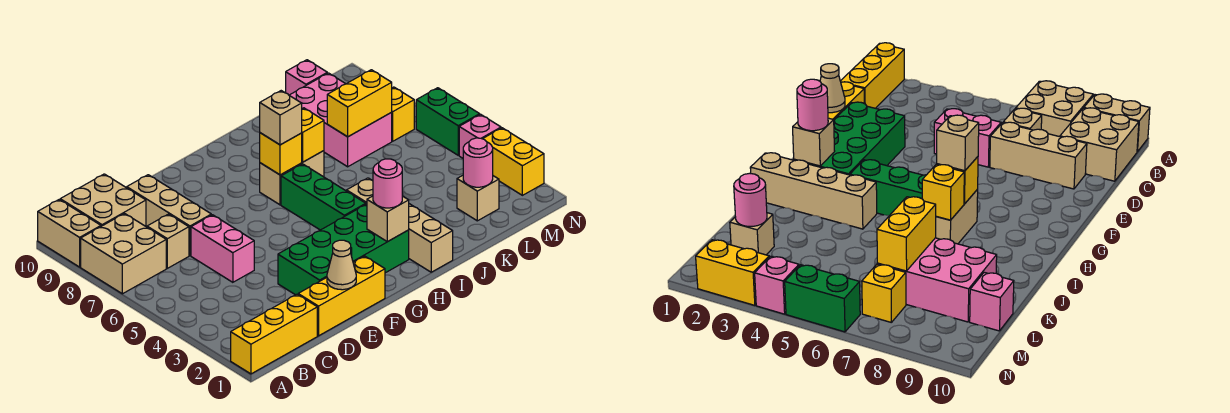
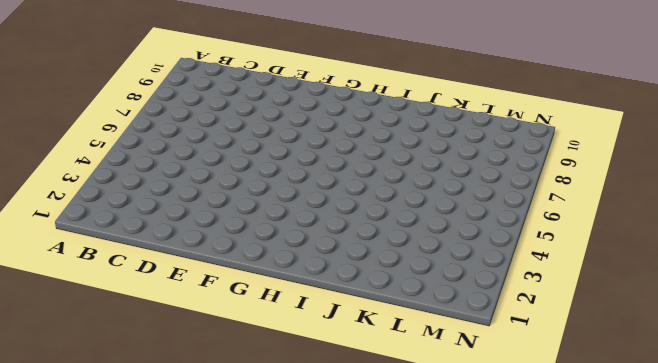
none -> yellow 1x3 brick [231,294,317,374]
none -> tan 2x2 brick [81,214,166,294]
none -> tan 1x2 brick [38,200,101,267]

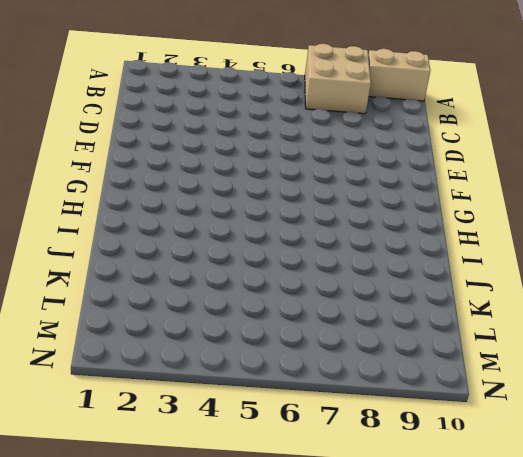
none -> yellow 1x3 brick [231,294,317,374]
none -> tan 2x2 brick [60,174,146,226]
none -> tan 1x1 brick [147,214,189,268]

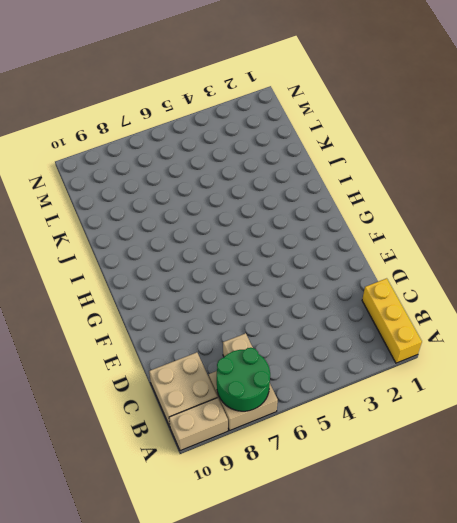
green 2x2 round brick [217,348,270,411] -> none
none -> yellow 1x3 brick [298,256,385,336]
none -> pink 1x2 brick [191,215,254,282]
none -> tan 1x3 brick [127,175,211,256]

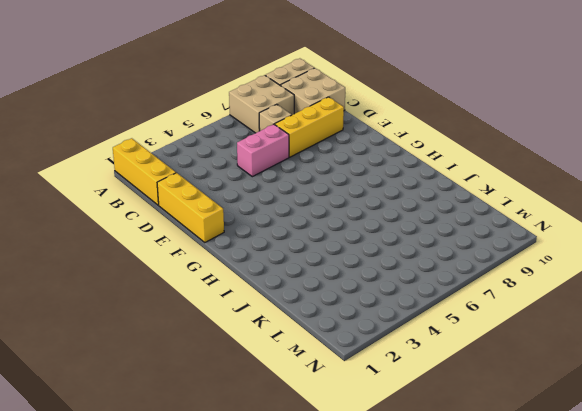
yellow 1x3 brick [275,97,344,157] -> tan 1x3 brick [127,175,211,256]
none -> green 2x4 brick [278,204,409,295]
none -> green 1x3 brick [281,164,366,230]
none -> tan 1x2 brick [260,151,324,205]

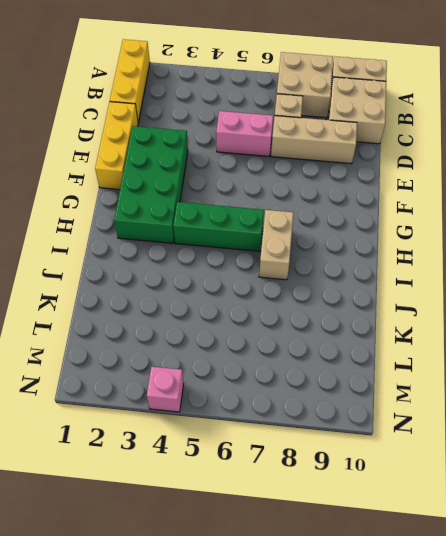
none -> tan 1x4 brick [347,178,453,272]
none -> pink 2x3 brick [289,73,392,167]
none -> tan 1x1 brick [457,175,499,221]

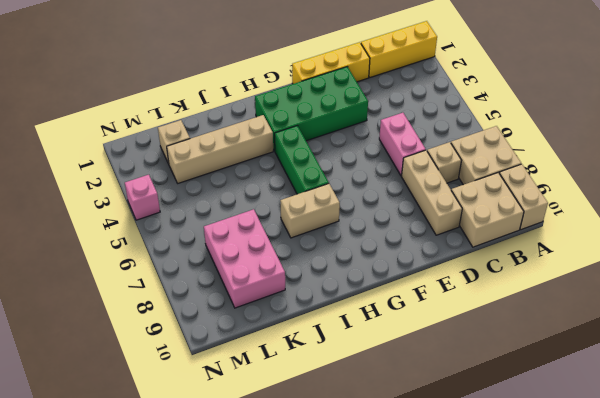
tan 1x4 brick [167,115,273,183] -> tan 1x4 brick turned to [347,178,453,272]
none -> pink 1x1 brick [286,60,327,95]
none -> yellow 1x1 brick [392,87,414,141]
none -> yellow 1x2 brick [483,128,544,195]

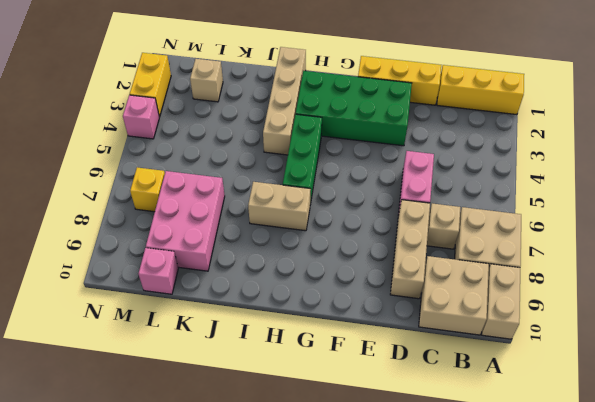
none -> green 1x2 brick [416,88,480,155]
none -> tan 1x1 cone [327,240,356,290]
none -> tan 1x1 brick [367,196,409,242]

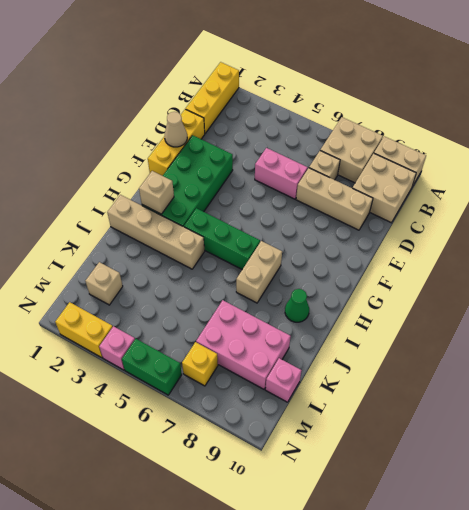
green 1x1 cone [285,289,309,322] -> none
none -> yellow 1x1 brick [260,133,302,175]
none -> yellow 1x1 brick [302,108,324,162]
none -> yellow 1x2 brick [327,70,392,137]

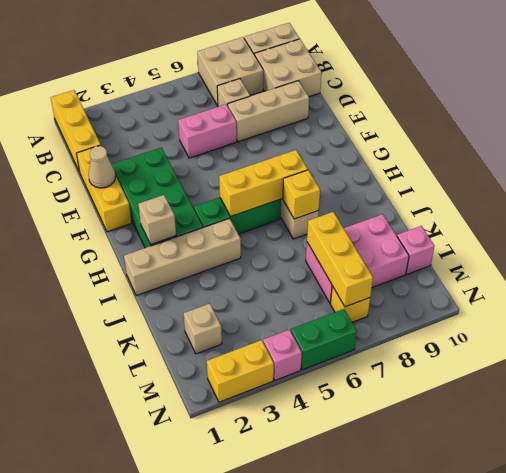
yellow 1x3 brick [219,150,308,217] -> yellow 1x1 brick [260,133,302,175]
yellow 1x3 brick [307,212,373,307] -> yellow 1x2 brick [327,70,392,137]
none -> pink 1x1 round brick [463,138,493,187]
none -> pink 1x1 round brick [373,159,402,208]
none -> tan 1x1 brick [260,91,302,145]

